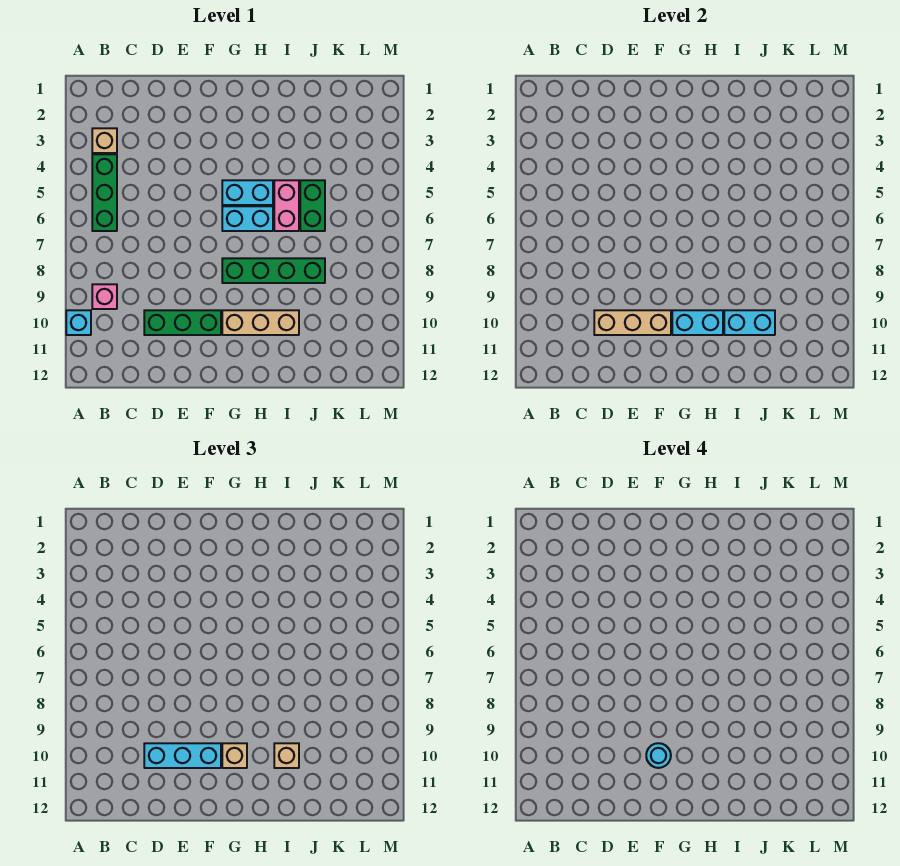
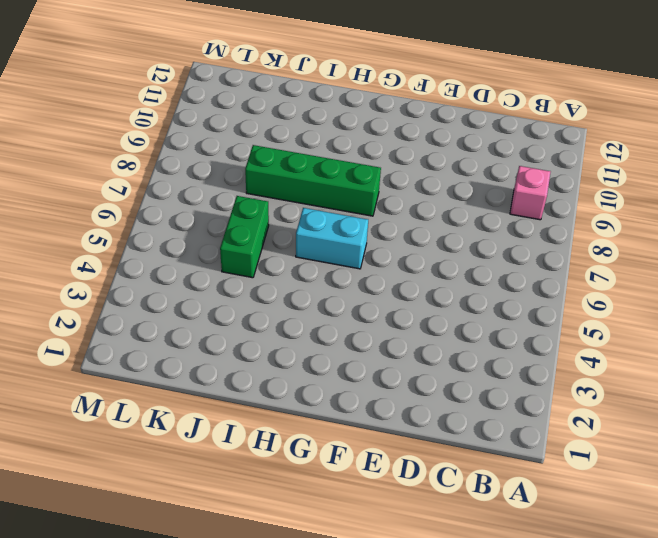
none -> cyan 1x1 brick [66,310,91,335]
none -> tan 1x1 brick [92,128,117,153]
none -> green 1x3 brick [92,154,117,231]

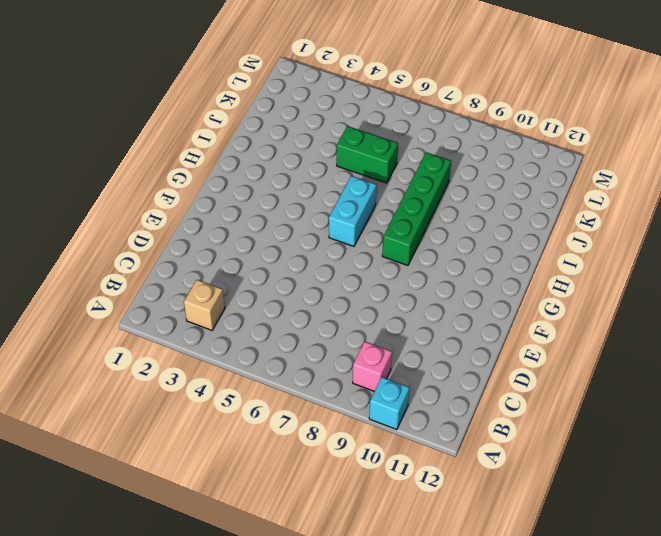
none -> green 1x3 brick [92,154,117,231]
none -> green 1x3 brick [144,310,221,335]
none -> cyan 1x2 brick [222,180,273,205]

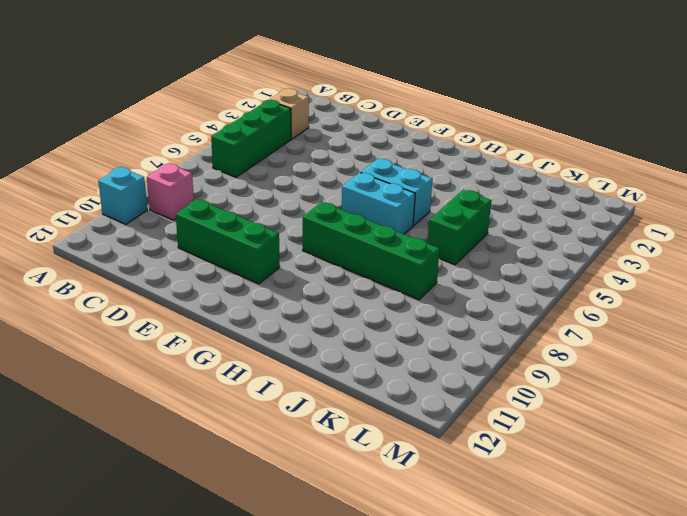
none -> tan 1x3 brick [222,310,299,335]
none -> pink 1x2 brick [274,180,299,231]
none -> tan 1x3 brick [594,310,671,335]

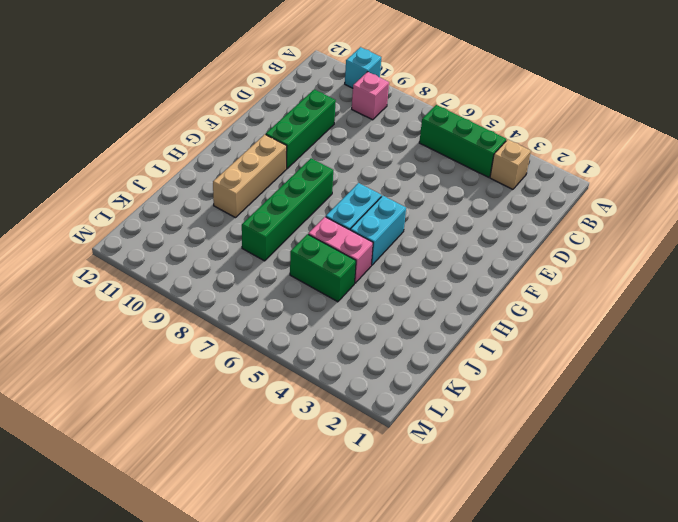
none -> tan 1x3 brick [594,310,671,335]
none -> cyan 1x2 brick [672,310,723,335]
none -> cyan 1x2 brick [724,310,775,335]

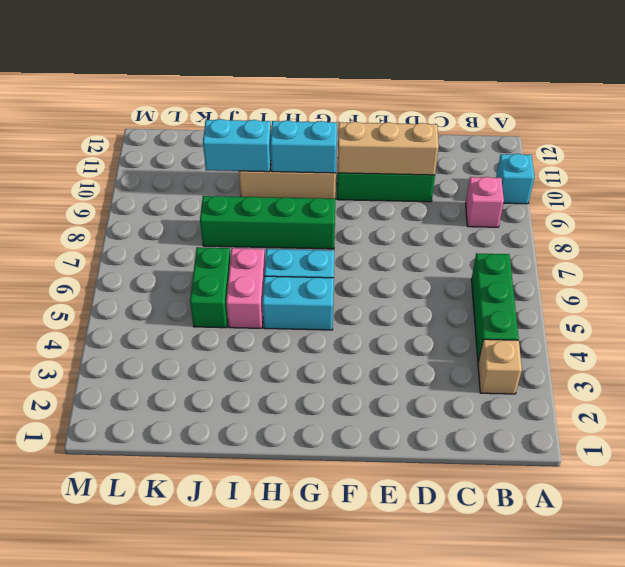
none -> cyan 1x3 brick [144,743,221,768]
none -> tan 1x1 brick [222,743,247,768]
none -> tan 1x1 brick [274,743,299,768]

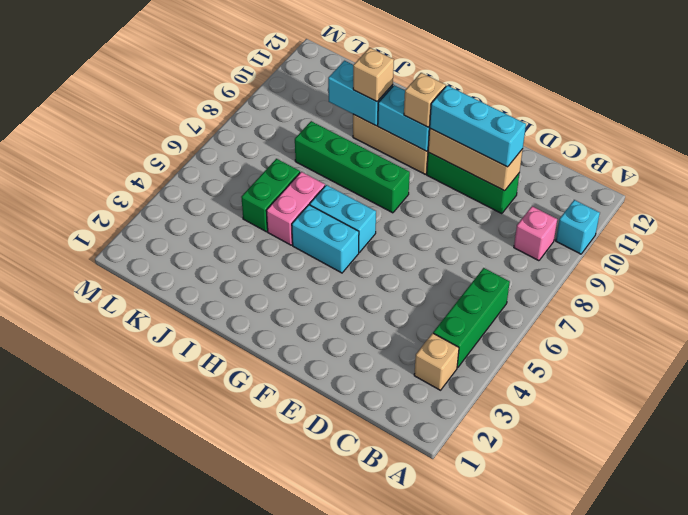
none -> cyan 1x1 round brick [646,743,671,768]

